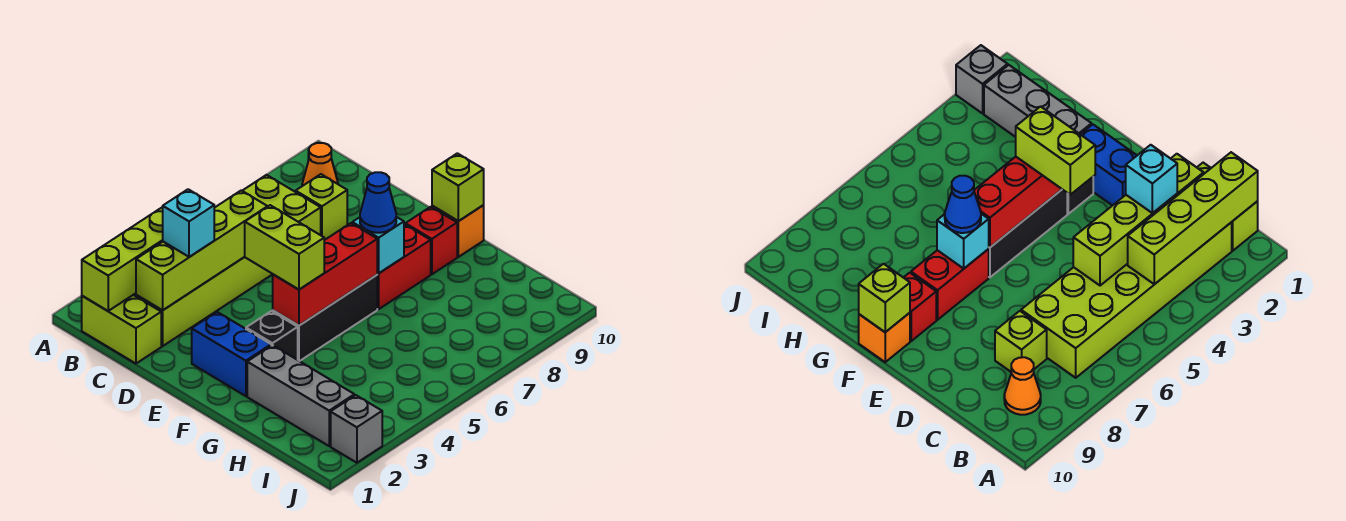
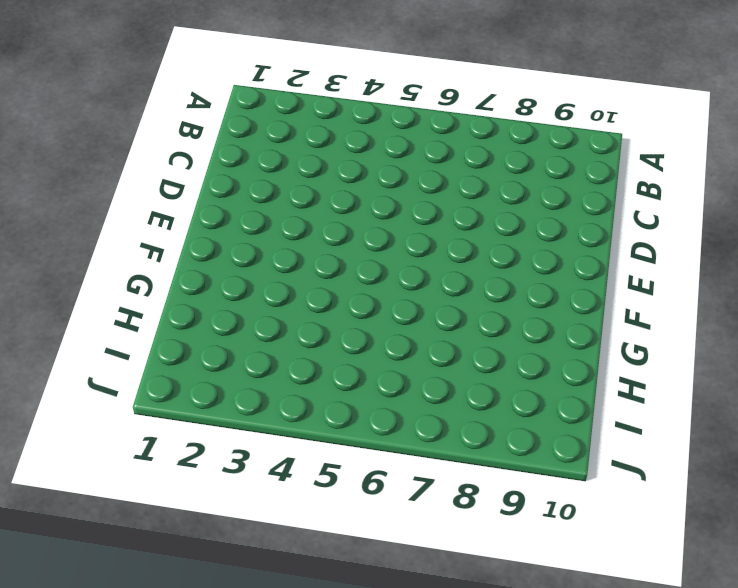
none -> lime 1x2 brick [82,295,161,364]
none -> lime 2x6 brick [134,175,321,346]
none -> orange 1x1 cone [302,143,338,186]

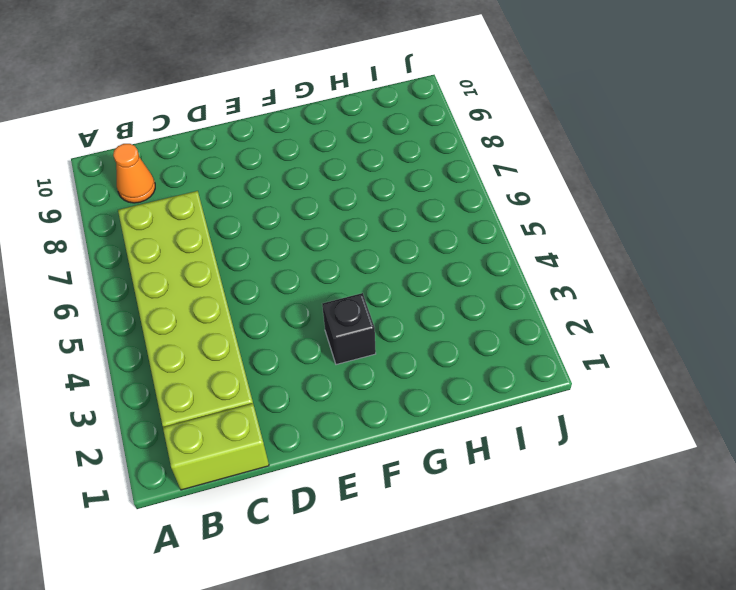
none -> lime 1x1 brick [296,174,347,240]
none -> blue 1x2 brick [192,312,271,396]
none -> black 1x3 brick [273,275,377,361]

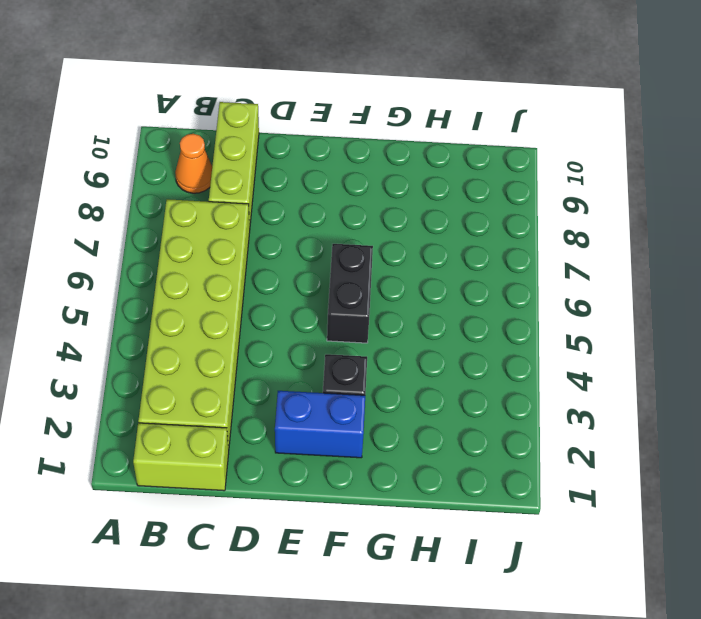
lime 1x3 brick [209,102,259,228] -> lime 1x1 brick [296,174,347,240]
black 1x2 brick [327,244,373,343] -> black 1x3 brick [273,275,377,361]
none -> red 1x2 brick [377,224,431,309]
none -> red 1x1 brick [405,207,457,274]
none -> orange 1x1 brick [432,205,484,257]

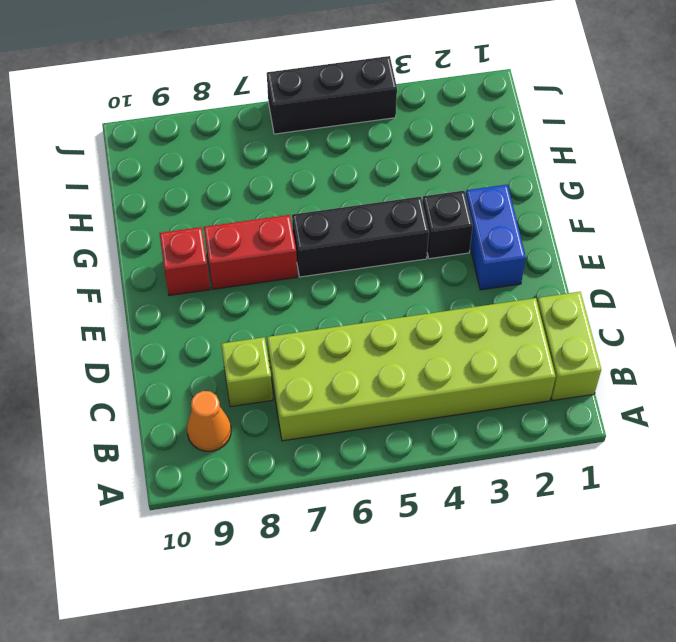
black 1x3 brick [267,56,397,134] -> none
none -> orange 1x1 brick [432,205,484,257]
none -> grey 1x3 brick [247,345,354,446]
none -> grey 1x1 brick [331,395,382,463]

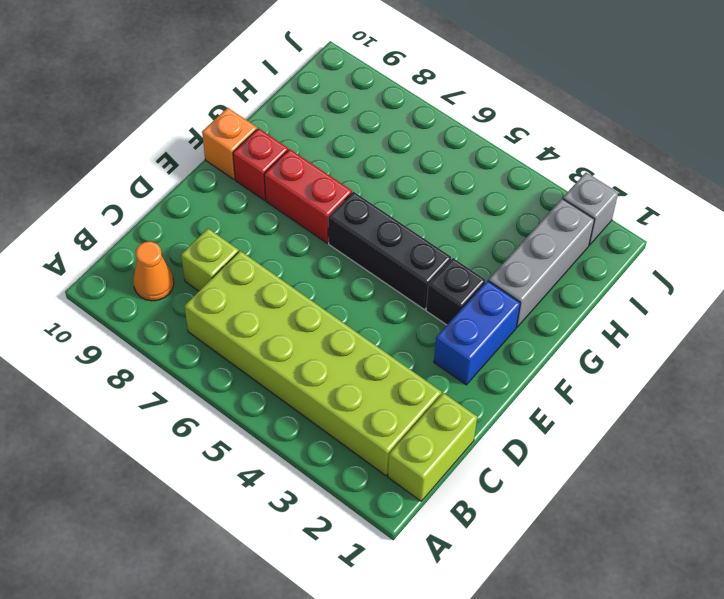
none -> lime 1x4 brick [82,207,163,311]
none -> lime 1x4 brick [136,190,268,310]
none -> red 1x3 brick [273,223,377,325]

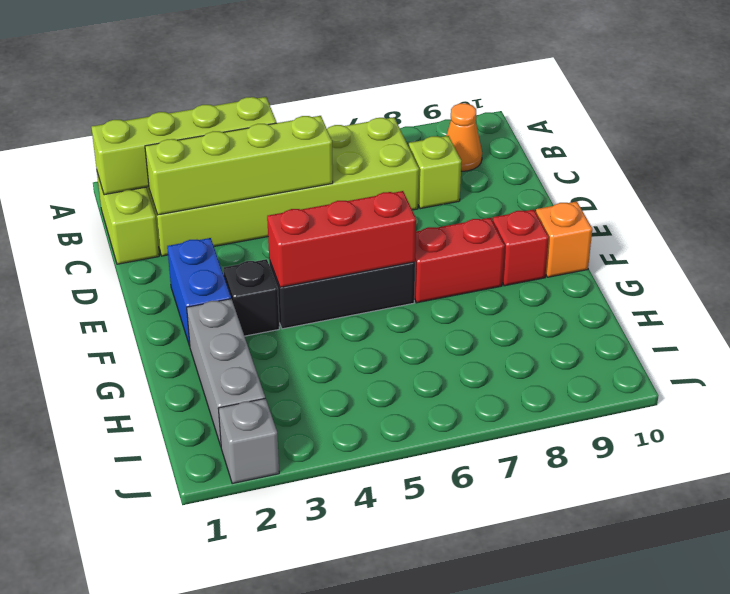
none -> cyan 1x1 brick [352,217,404,273]
none -> lime 1x1 brick [432,153,484,221]
none -> cyan 1x1 brick [163,189,214,257]

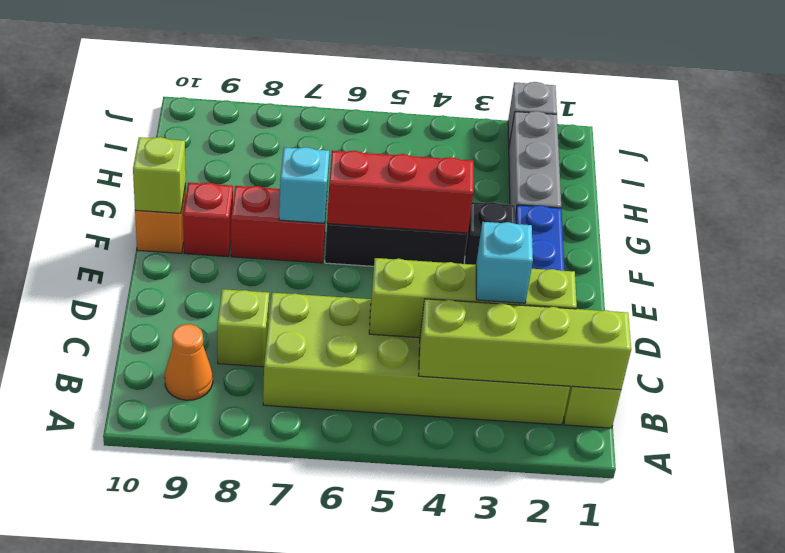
none -> lime 1x2 brick [245,205,324,290]
none -> blue 1x1 cone [360,172,396,233]

